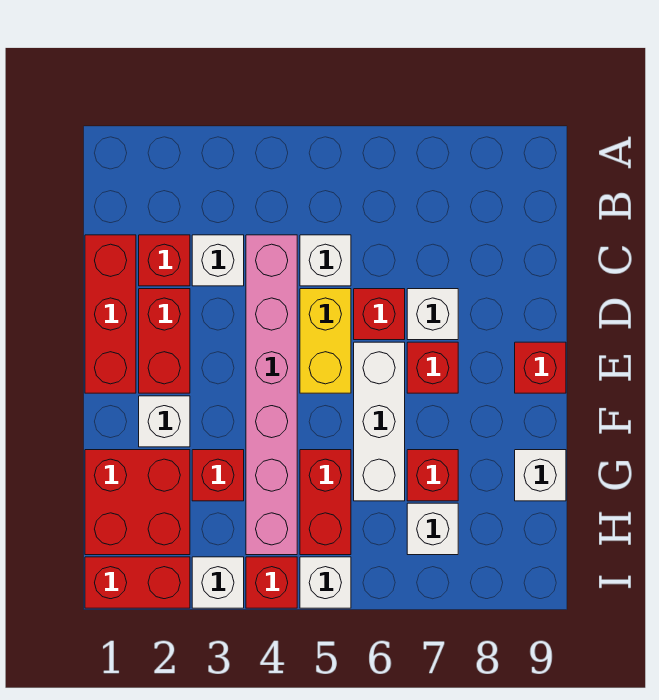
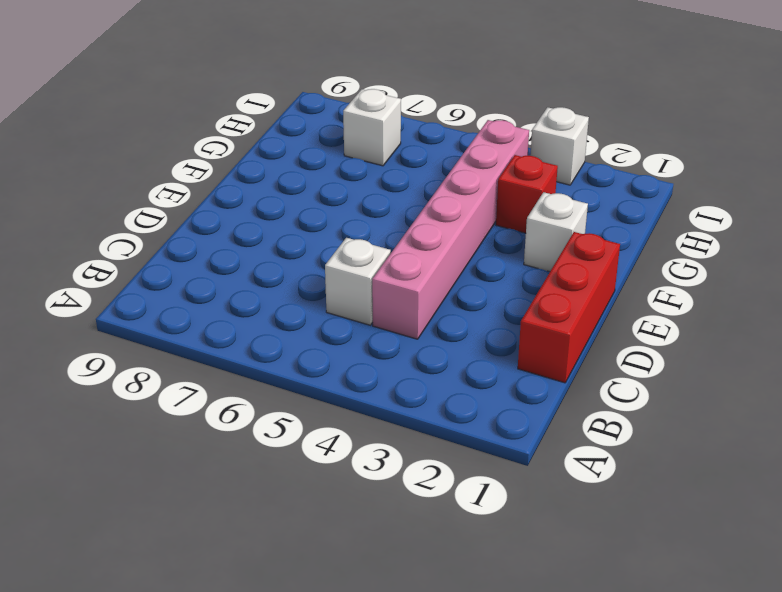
none -> red 1x1 brick [139,235,190,286]
none -> white 1x1 brick [192,235,244,286]
none -> red 1x2 brick [139,289,190,393]

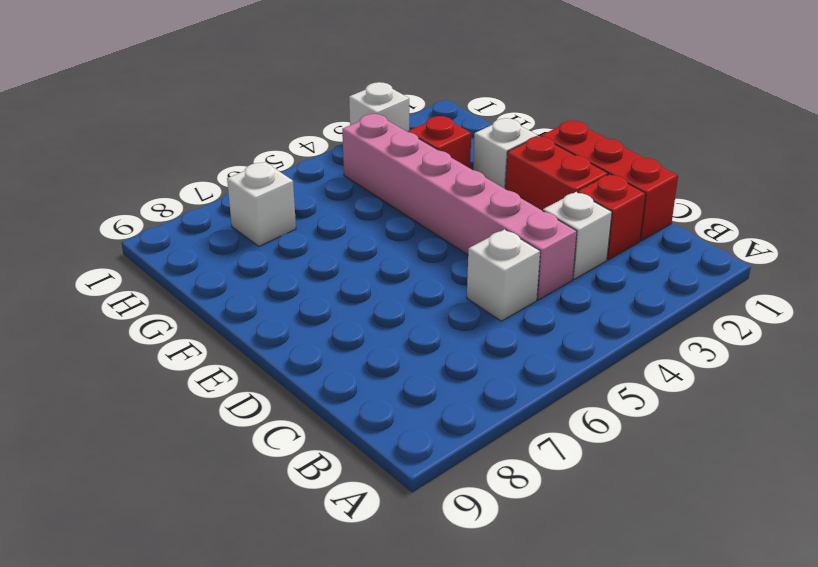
none -> yellow 1x2 brick [300,289,351,393]
none -> red 1x1 brick [354,289,405,340]
none -> white 1x1 brick [407,289,458,340]

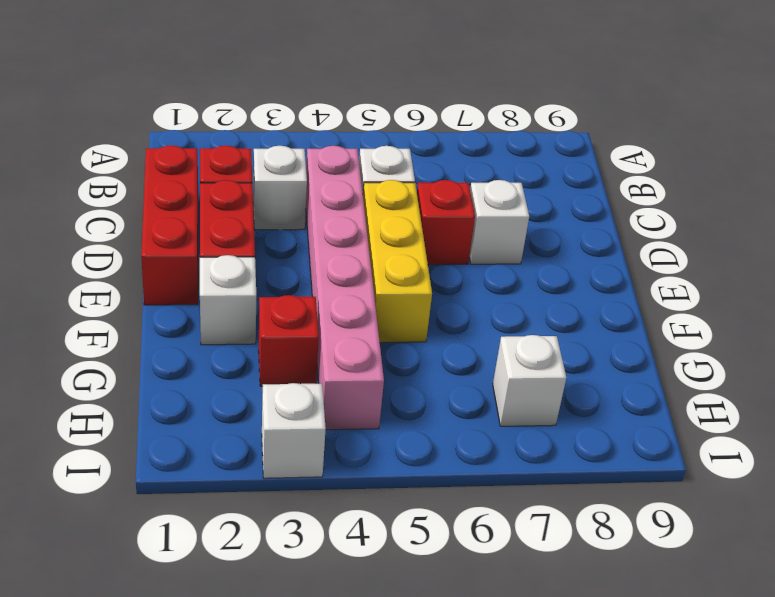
yellow 1x3 brick [363,180,432,343] -> yellow 1x2 brick [300,289,351,393]
none -> white 1x3 brick [354,342,405,501]
none -> red 1x1 brick [407,342,458,393]
none -> red 1x1 brick [515,342,566,393]

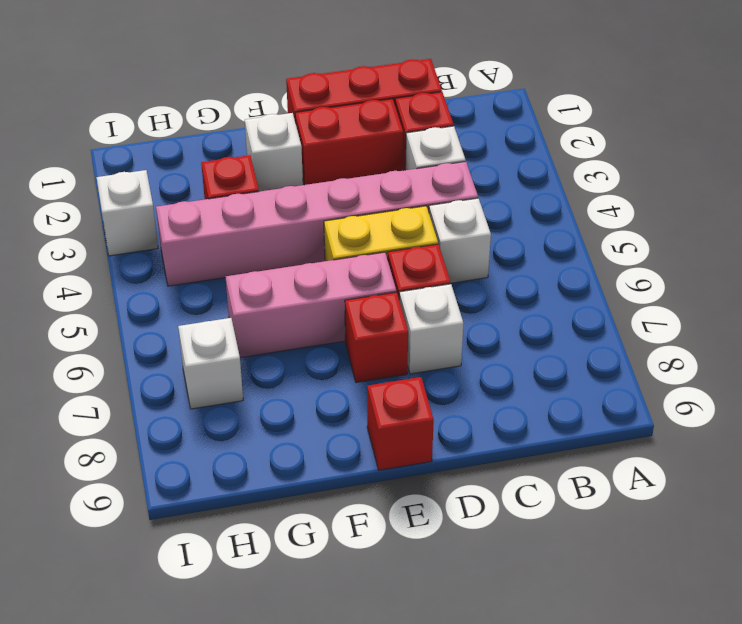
pink 1x3 brick [226,252,396,358] -> white 1x3 brick [354,342,405,501]
none -> red 2x2 brick [85,450,190,555]
none -> red 1x2 brick [300,450,351,555]
none -> red 1x1 brick [407,450,458,501]

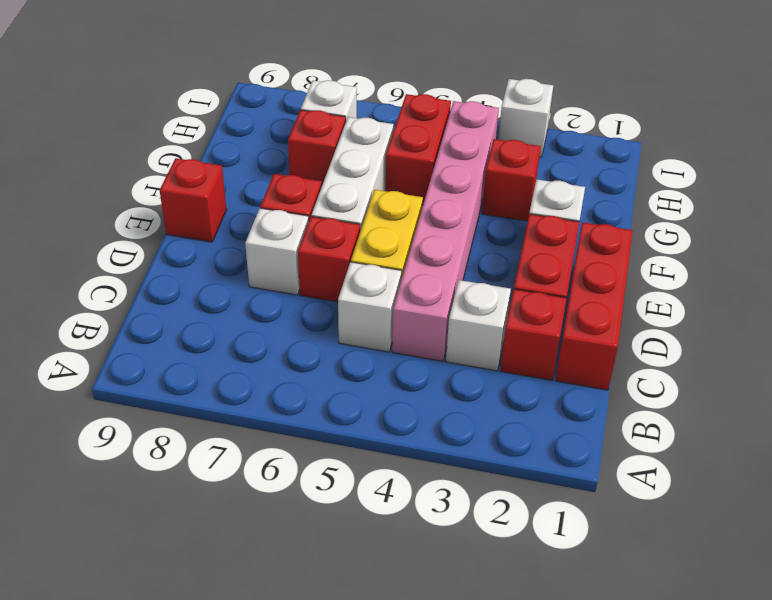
none -> red 2x2 brick [85,450,190,555]
none -> white 1x1 brick [515,450,566,501]
none -> red 1x2 brick [85,557,190,608]

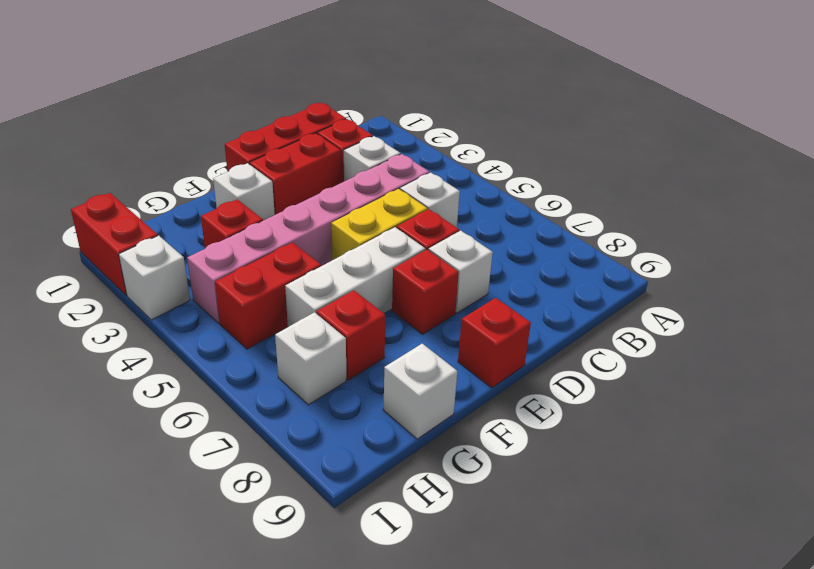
none -> red 2x2 brick [85,450,190,555]
none -> red 1x1 brick [246,557,297,608]
none -> white 1x1 brick [300,557,351,608]

